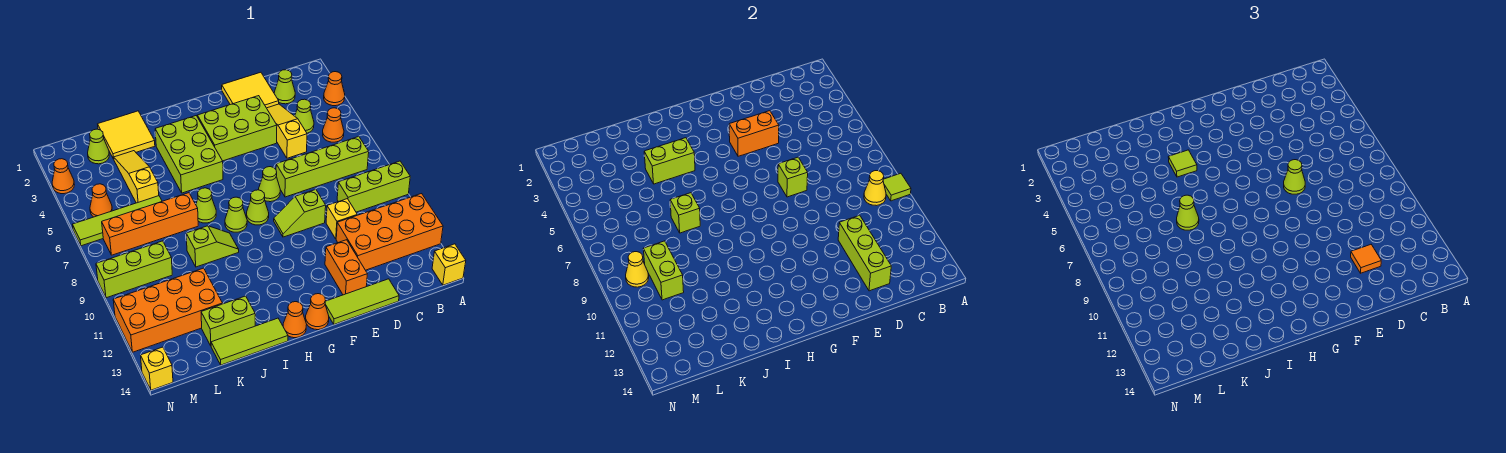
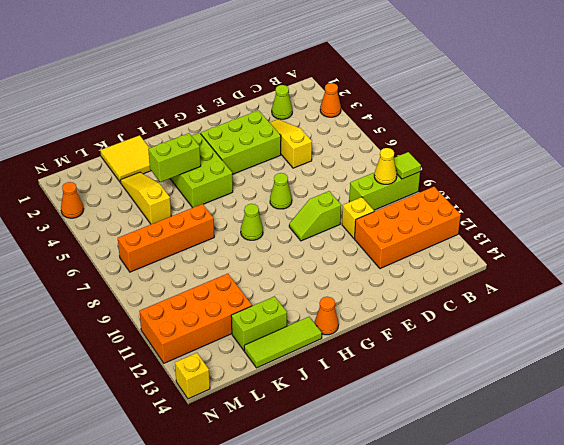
none -> yellow 1x1 brick [432,244,466,285]
none -> orange 1x1 cone [323,108,344,142]
none -> lime 1x4 brick [276,137,369,197]
none -> lime 1x1 cone [295,99,314,133]

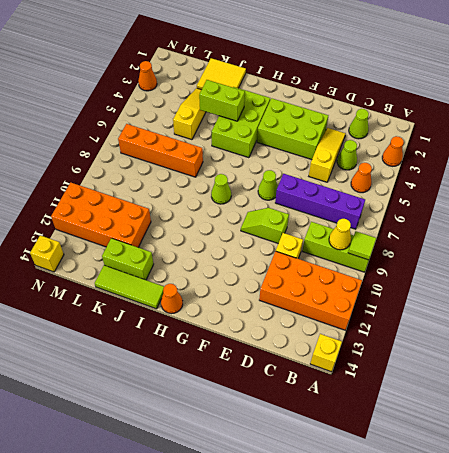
purple 1x4 brick [275,174,365,229] -> lime 1x4 brick [276,137,369,197]
none -> yellow 2x2 tile [222,72,279,108]
none -> lime 1x3 tile [325,279,399,324]
none -> orange 1x2 brick [325,240,367,295]
none -> lime 1x1 cone [247,190,269,225]

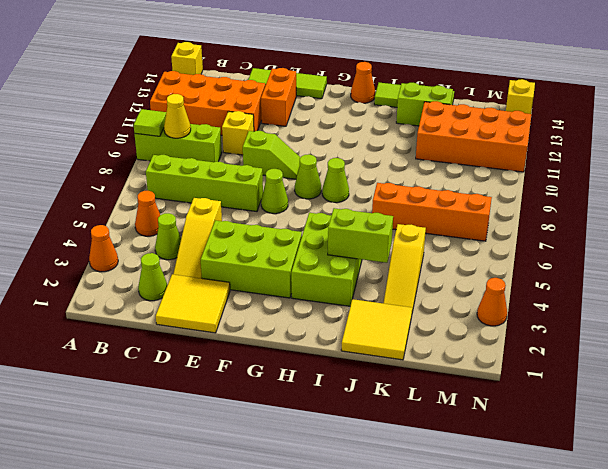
none -> orange 1x1 cone [305,294,329,330]
none -> lime 1x1 cone [196,188,216,223]
none -> lime 1x2 slope [186,226,239,267]
none -> lime 1x4 tile [72,196,162,246]

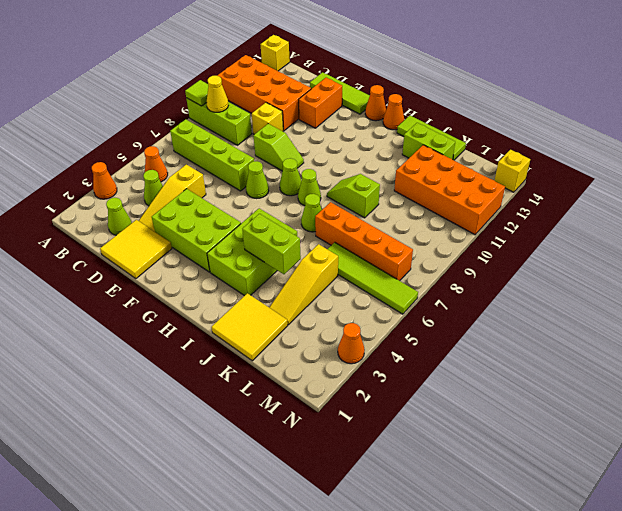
none -> lime 1x1 cone [88,129,109,164]
none -> lime 1x3 brick [96,241,172,298]
none -> orange 1x1 cone [90,184,112,217]
none -> lime 1x3 brick [838,215,891,291]

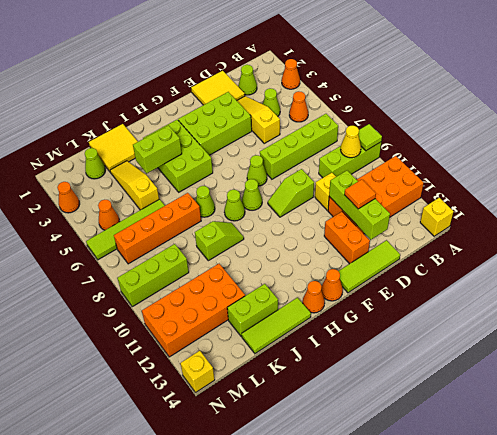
none -> orange 1x2 brick [729,111,779,156]
none -> lime 1x1 brick [778,157,808,197]
none -> lime 1x1 brick [670,193,700,233]
none -> lime 1x2 brick [643,241,684,300]

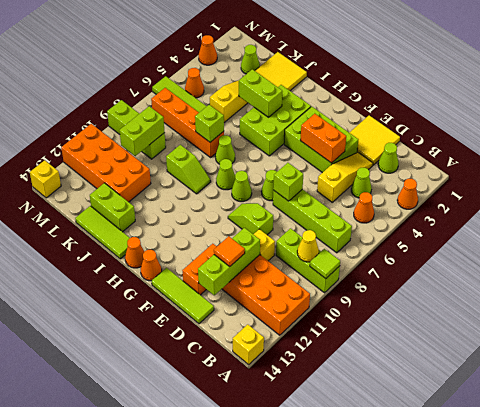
none -> yellow 1x1 cone [626,252,649,287]
none -> lime 1x1 cone [1284,160,1305,194]
none -> lime 1x1 tile [1168,150,1197,177]
none -> lime 1x1 cone [1177,195,1199,230]

